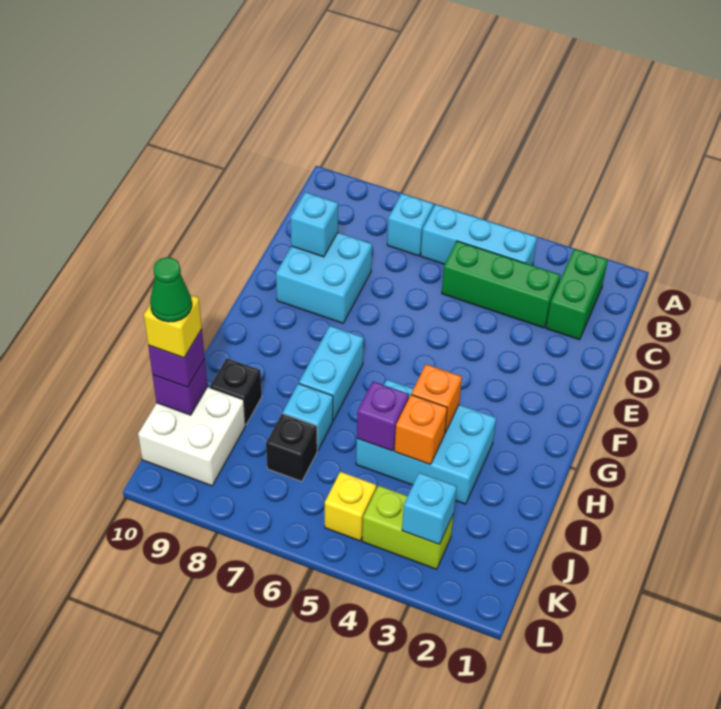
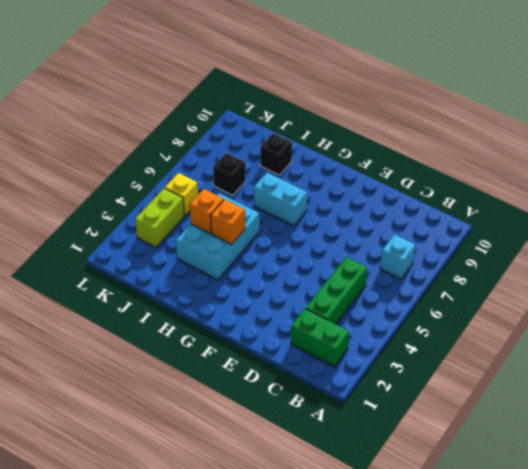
none -> cyan 1x3 brick [421,204,537,266]
none -> cyan 2x2 brick [276,233,372,323]
none -> cyan 1x1 brick [283,384,333,451]

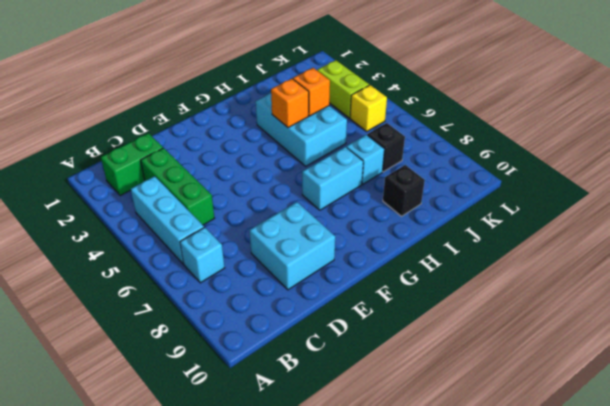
none -> white 2x2 brick [138,387,245,486]
none -> cyan 1x1 brick [291,192,338,257]
none -> purple 1x1 brick [357,382,409,451]

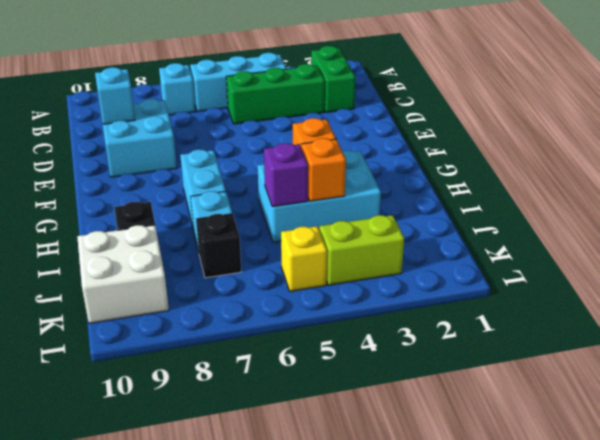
none -> purple 1x1 brick [153,359,207,415]
none -> cyan 1x1 brick [402,473,457,544]
none -> purple 1x1 brick [148,329,205,387]

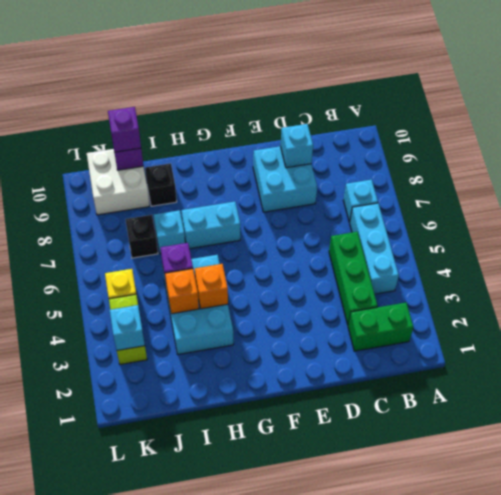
none -> yellow 1x1 brick [144,295,202,358]
none -> green 1x1 cone [150,257,192,322]

